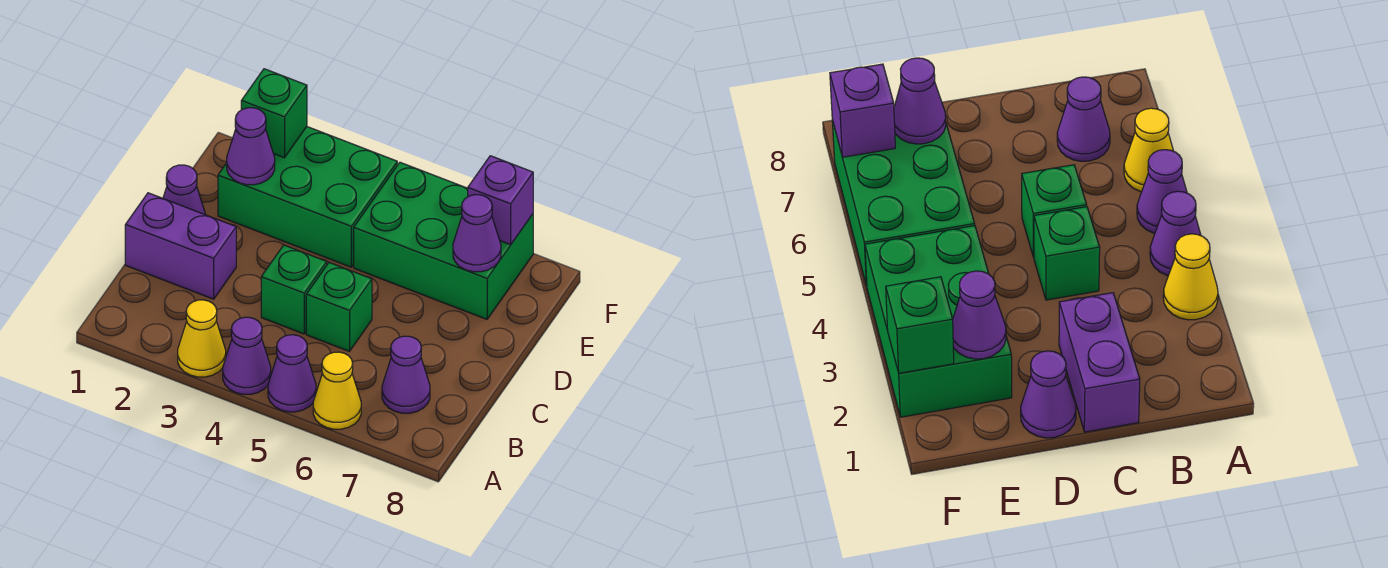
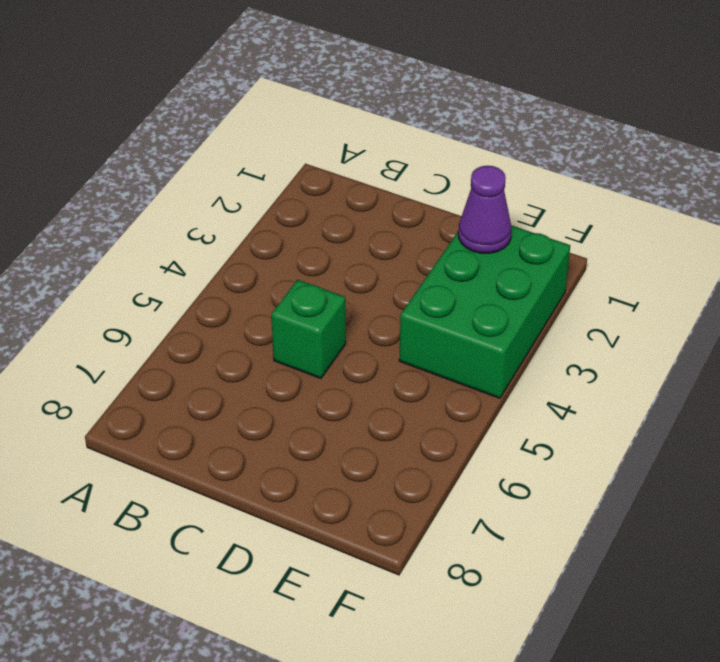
none -> yellow 1x1 cone [178,300,226,377]
none -> purple 1x1 cone [223,317,271,394]
none -> purple 1x1 cone [268,335,316,412]

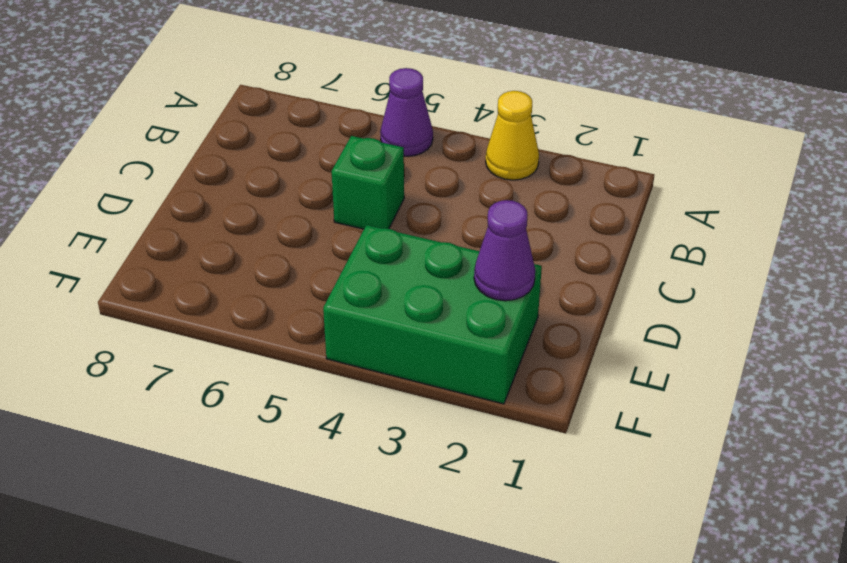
none -> purple 1x1 cone [223,317,271,394]
none -> yellow 1x1 cone [313,352,361,429]
none -> purple 1x1 cone [382,336,430,413]

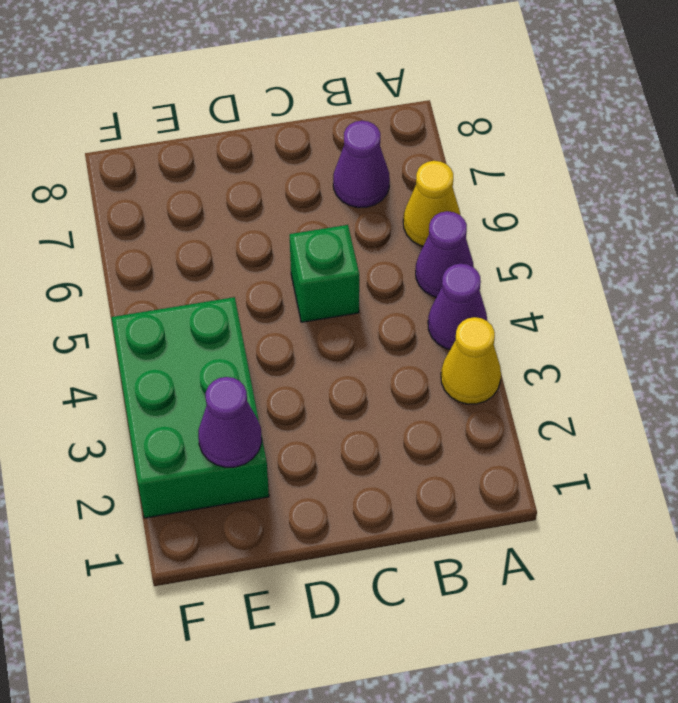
none -> purple 1x2 brick [125,193,236,299]
none -> green 1x1 brick [261,245,327,334]
none -> purple 1x1 cone [163,165,206,215]

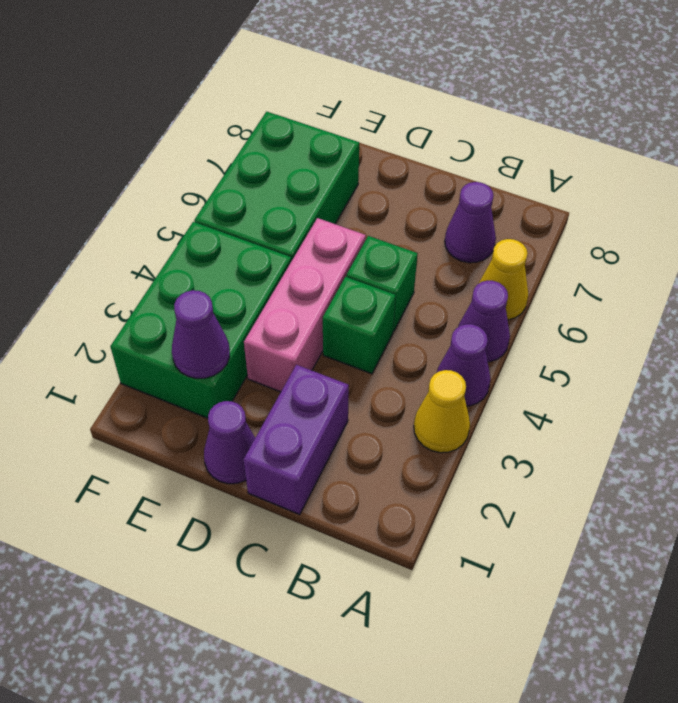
pink 1x3 brick [244,218,366,392] -> none
none -> purple 1x1 cone [453,195,501,272]
none -> green 1x1 brick [241,69,307,158]
none -> purple 1x1 brick [468,156,533,245]

